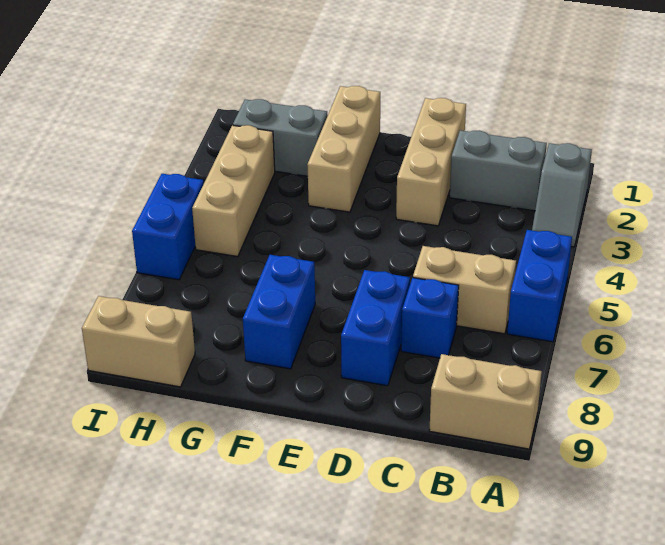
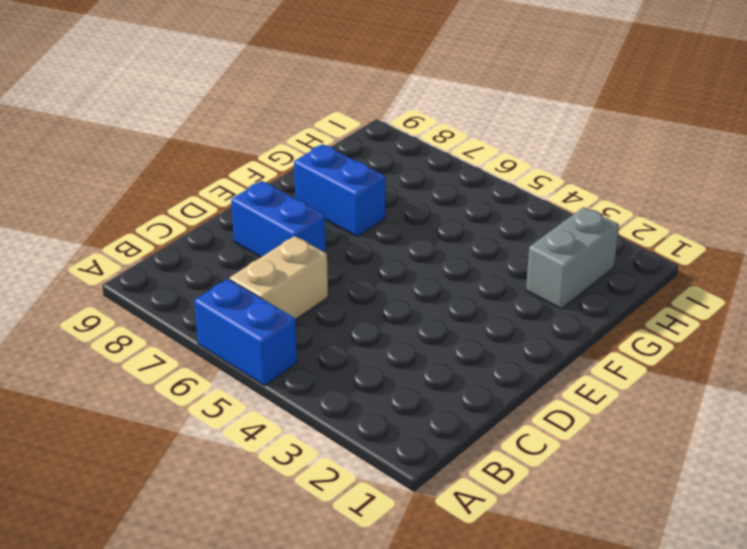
none -> grey 1x2 slope [532,143,592,247]
none -> tan 1x2 brick [429,354,542,449]
none -> grey 1x2 brick [450,130,547,211]

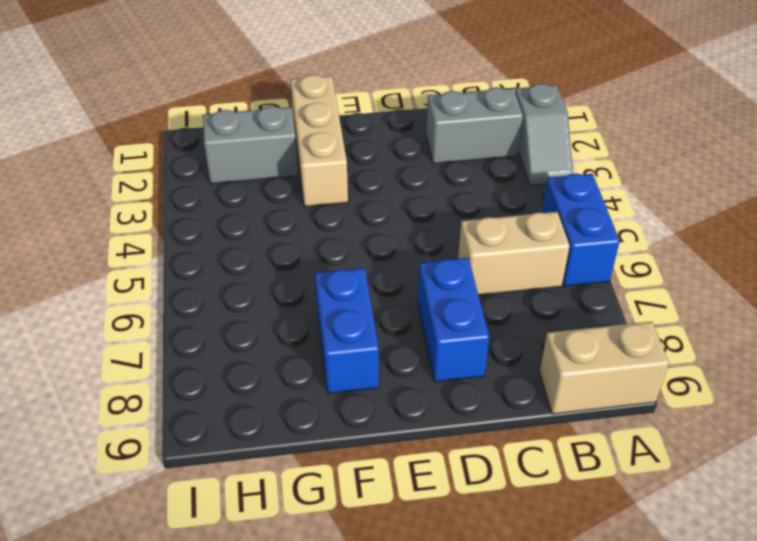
none -> blue 1x1 brick [401,278,459,358]
none -> tan 1x3 brick [396,98,466,226]
none -> tan 1x3 brick [192,125,275,257]

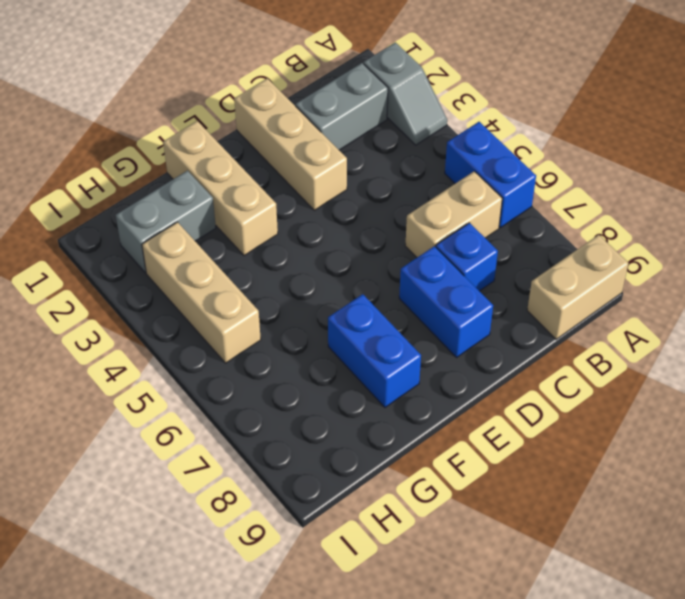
none -> tan 1x2 brick [82,296,195,387]
none -> blue 1x2 brick [132,174,204,280]

